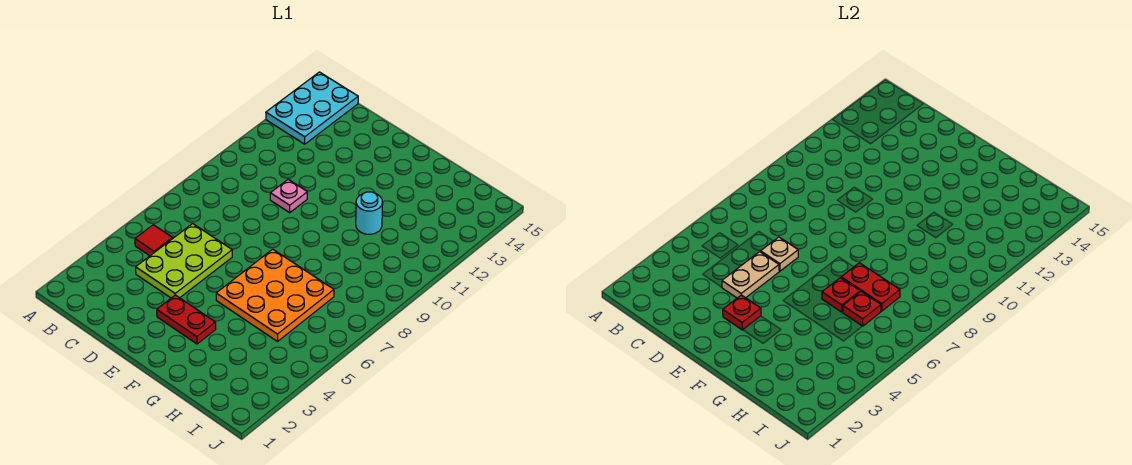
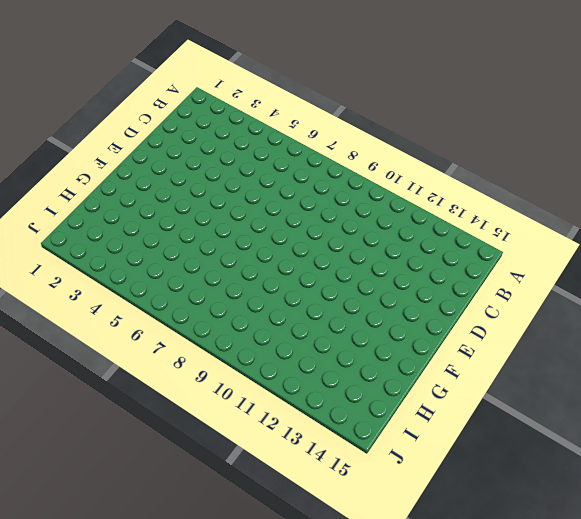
none -> cyan 2x3 plate [266,72,358,144]
none -> red 1x1 tile [135,225,173,256]
none -> lime 2x3 plate [136,224,232,298]

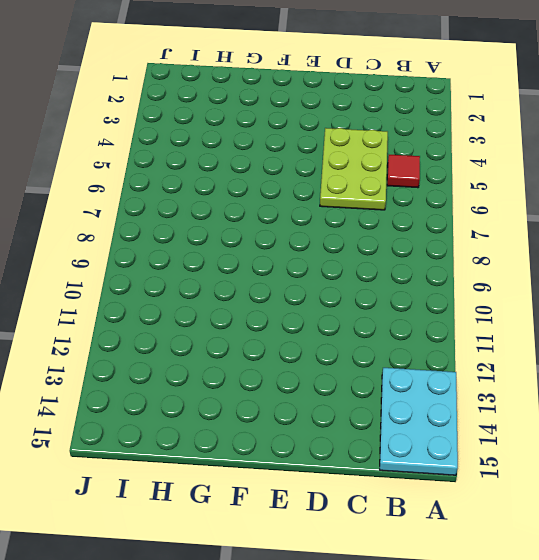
none -> pink 1x1 plate [270,179,307,213]
none -> red 1x2 plate [157,295,216,344]
none -> orange 3x3 plate [216,249,334,341]

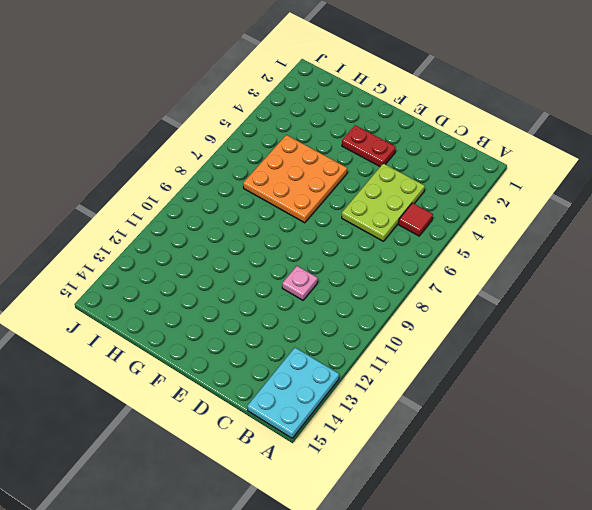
none -> cyan 1x1 round brick [356,192,383,234]
none -> tan 1x2 plate [722,252,779,298]
none -> tan 1x1 plate [761,237,798,271]

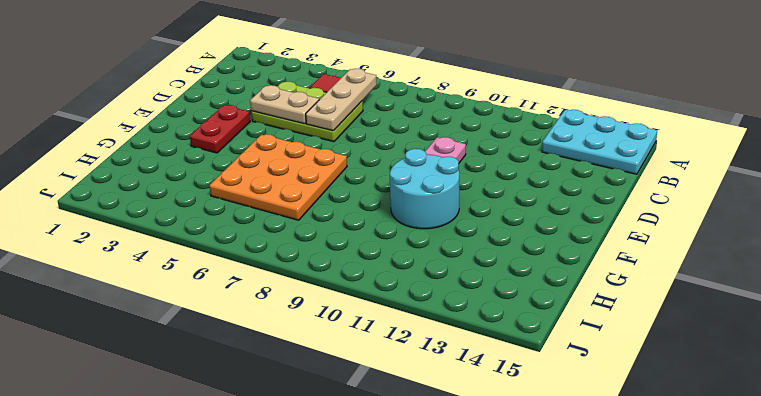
tan 1x3 plate [306,69,377,131] -> tan 1x1 plate [761,237,798,271]
cyan 2x2 round brick [390,149,459,229] -> cyan 1x1 round brick [356,192,383,234]
none -> red 1x1 plate [723,295,761,330]
none -> red 1x1 plate [822,278,860,312]
none -> red 1x2 plate [841,263,900,311]

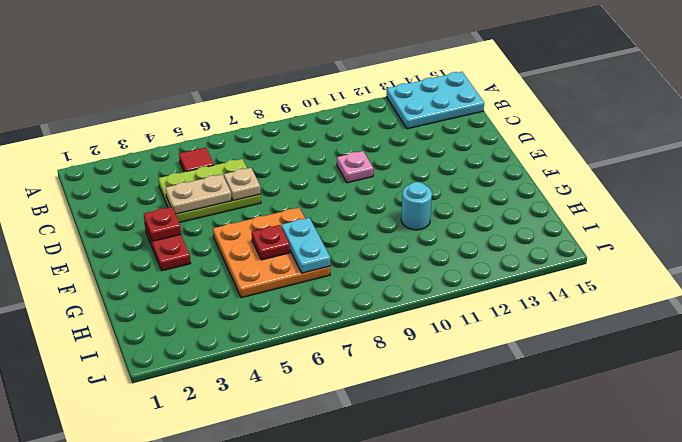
cyan 1x2 plate [282,218,330,273] -> red 1x2 plate [841,263,900,311]
none -> red 1x1 plate [843,292,881,326]

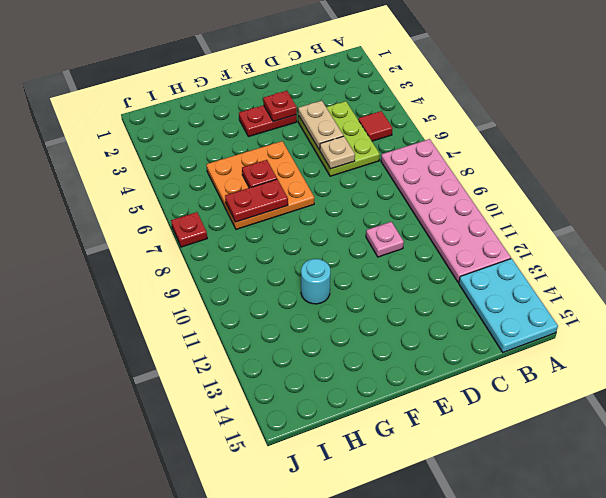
pink 2x6 plate [381,139,511,282] -> none
red 1x1 plate [171,212,207,247] -> red 1x1 plate moved to [843,292,881,326]

